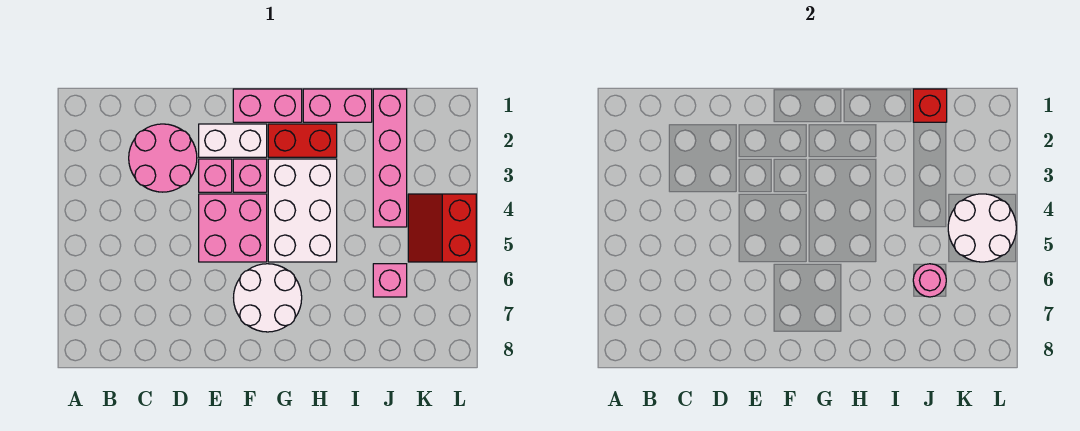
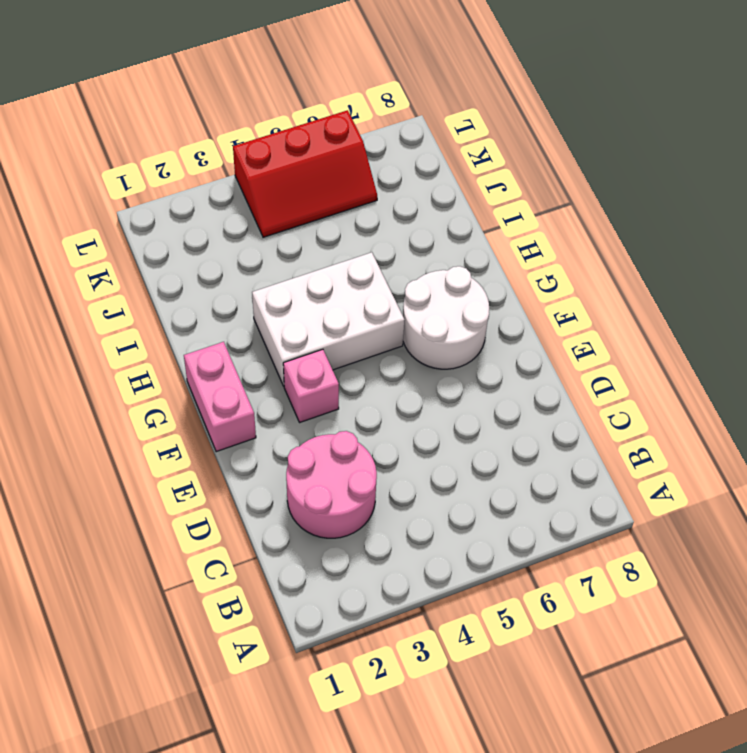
red 2x3 slope [233,110,377,237] -> red 2x2 slope [408,194,476,262]
none -> white 1x2 brick [199,124,267,157]
none -> pink 1x1 brick [199,159,232,192]
none -> pink 2x2 brick [199,194,267,262]

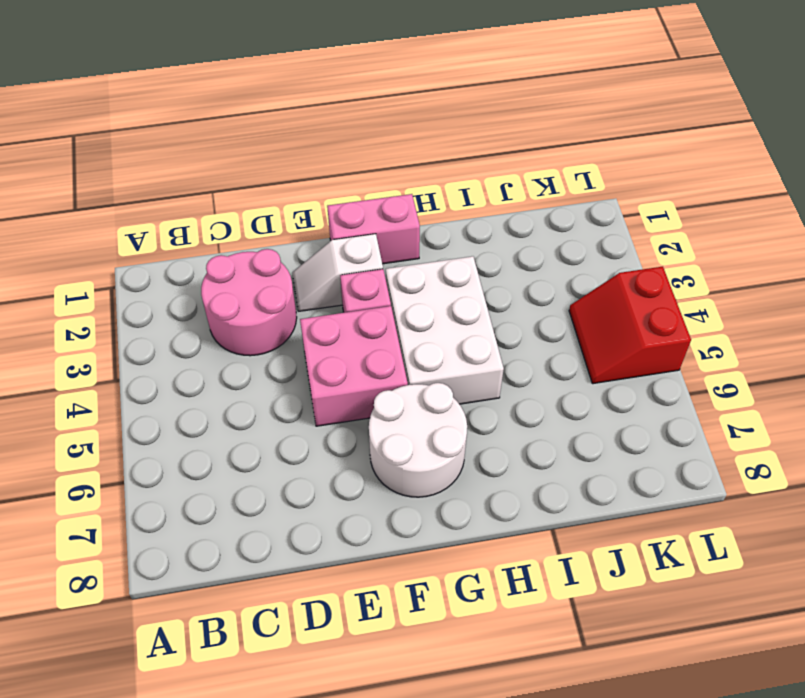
white 1x2 slope [292,234,383,311] -> white 1x2 brick [199,124,267,157]
none -> pink 1x1 brick [199,159,232,192]
none -> red 1x2 brick [268,124,337,157]
none -> pink 1x2 brick [303,89,372,122]

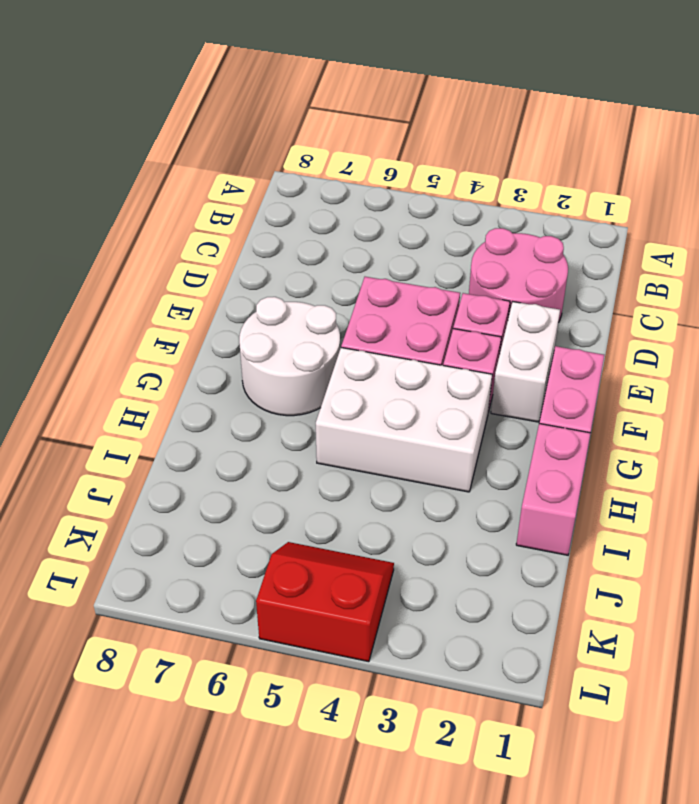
none -> red 1x2 brick [268,124,337,157]
none -> pink 1x4 brick [373,89,407,227]
none -> pink 1x1 brick [373,264,407,297]

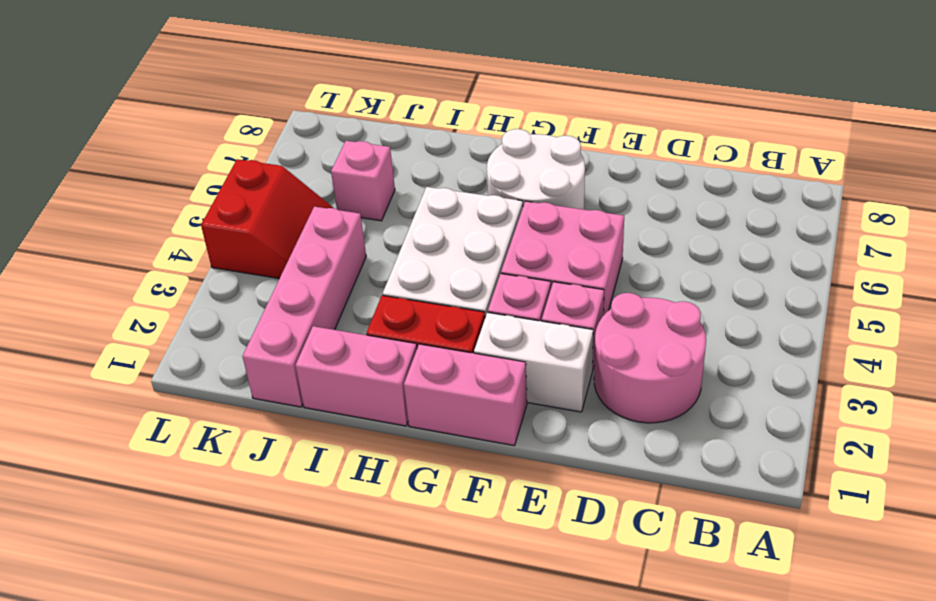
none -> red 1x1 brick [913,89,947,122]
none -> pink 1x1 round brick [913,264,946,297]
none -> white 2x2 round brick [948,194,1016,262]

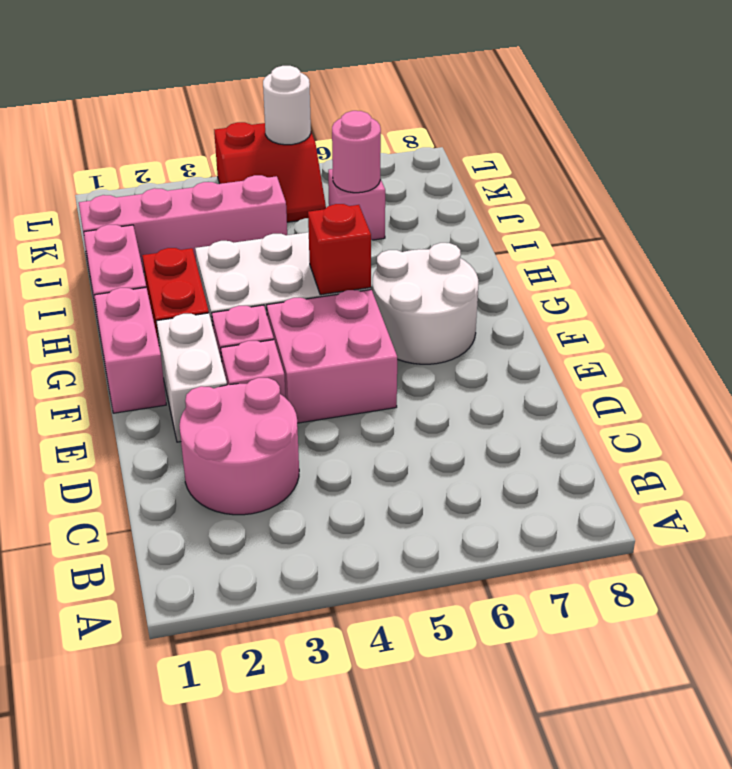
red 1x1 brick [308,204,371,295] -> red 1x1 brick moved to [913,89,947,122]
white 1x1 round brick [263,66,311,145] -> white 2x2 round brick [948,194,1016,262]

